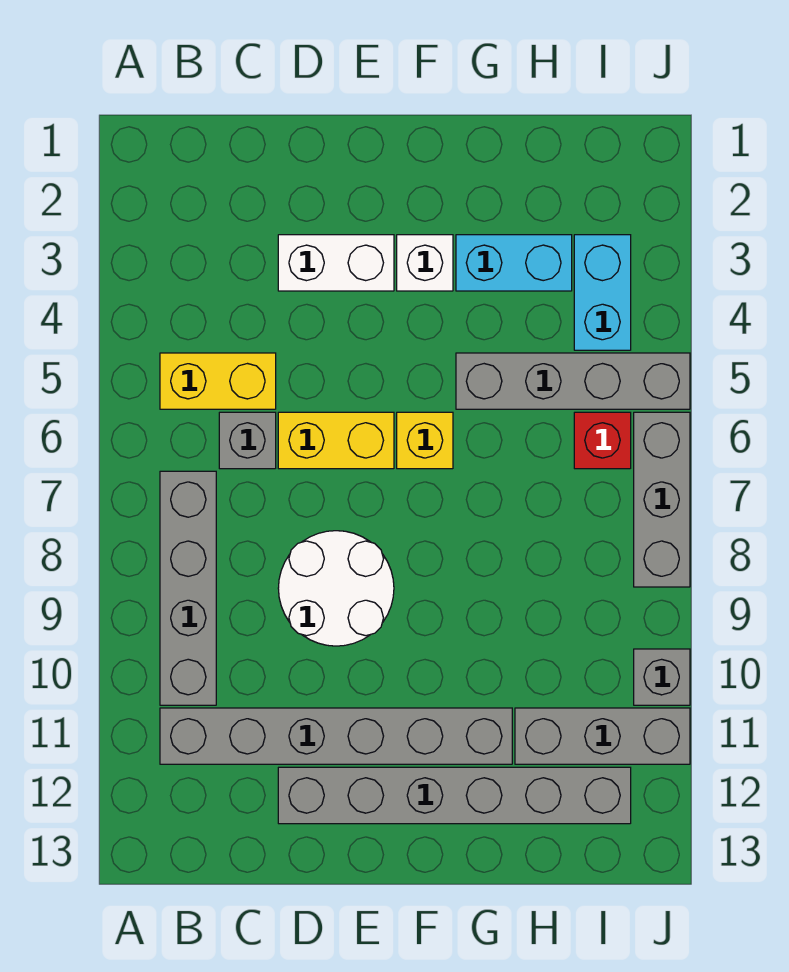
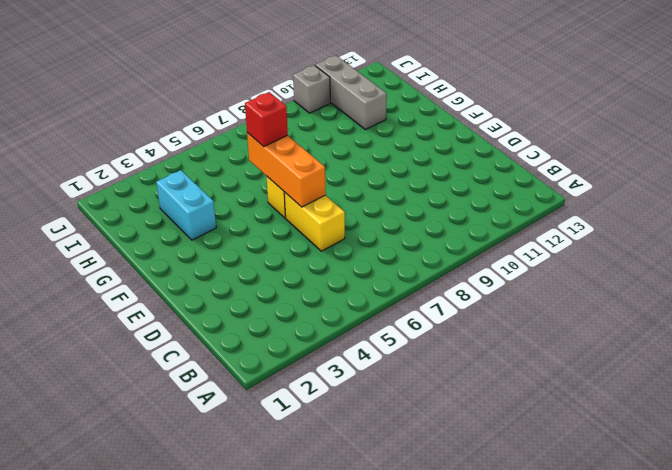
orange 1x3 brick [247,133,326,207] -> none
red 1x1 brick [245,92,288,146] -> red 1x1 brick moved to [574,412,631,469]
none -> yellow 1x2 brick [160,353,276,409]
none -> grey 1x4 brick [160,471,216,705]
none -> grey 1x6 brick [160,708,512,764]

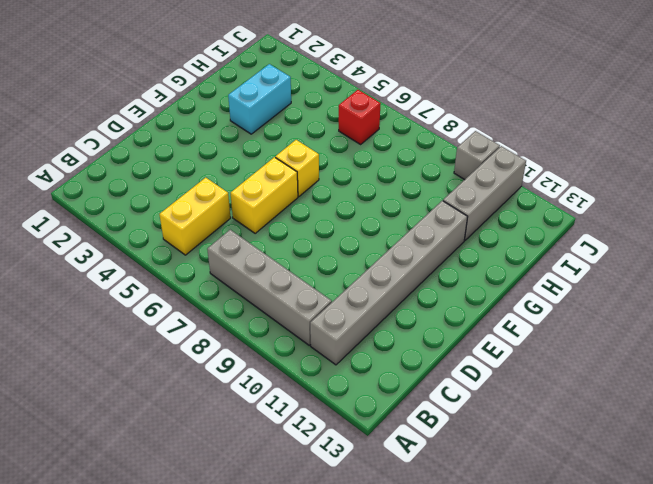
none -> grey 1x1 brick [219,412,276,469]
none -> white 1x2 brick [278,235,394,291]
none -> white 2x2 round brick [278,531,394,646]

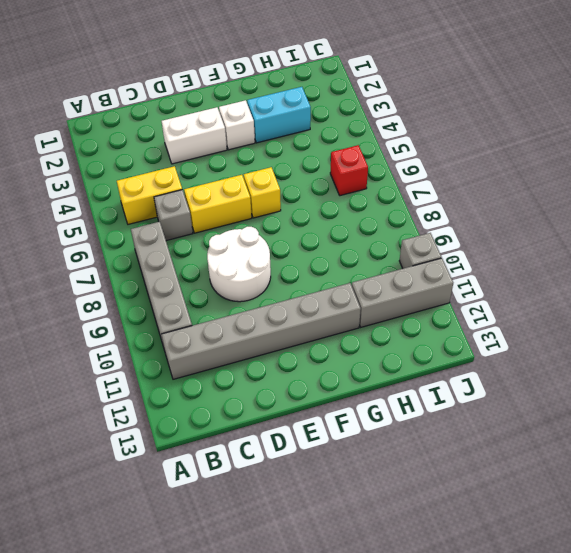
none -> grey 1x6 brick [278,767,631,824]
none -> grey 1x4 brick [456,353,690,409]
none -> cyan 1x2 brick [574,235,631,350]

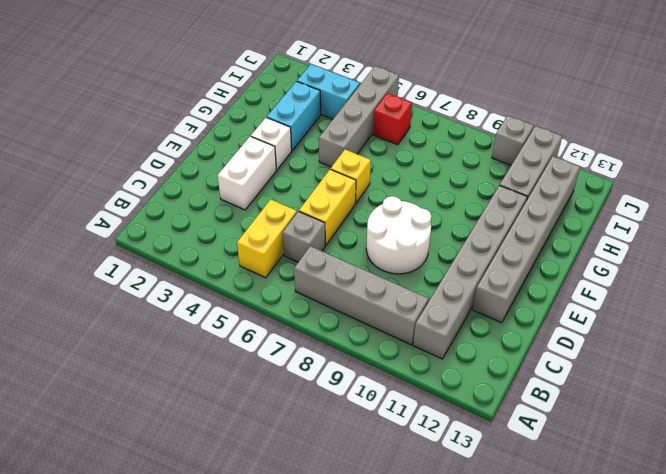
none -> grey 1x3 brick [634,412,690,587]

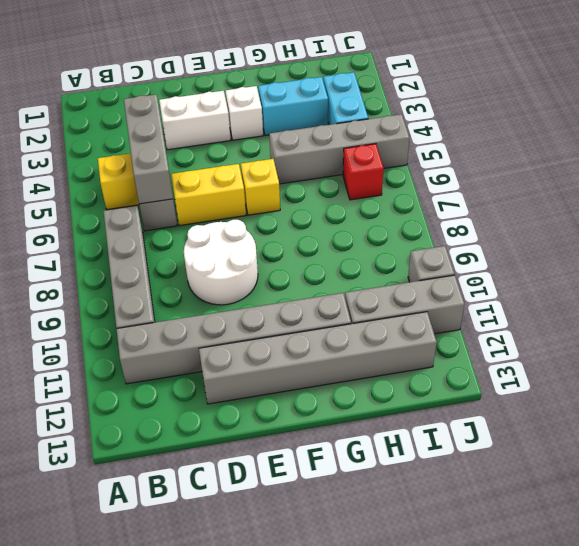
grey 1x3 brick [124,94,173,204] -> grey 1x3 brick moved to [634,412,690,587]

